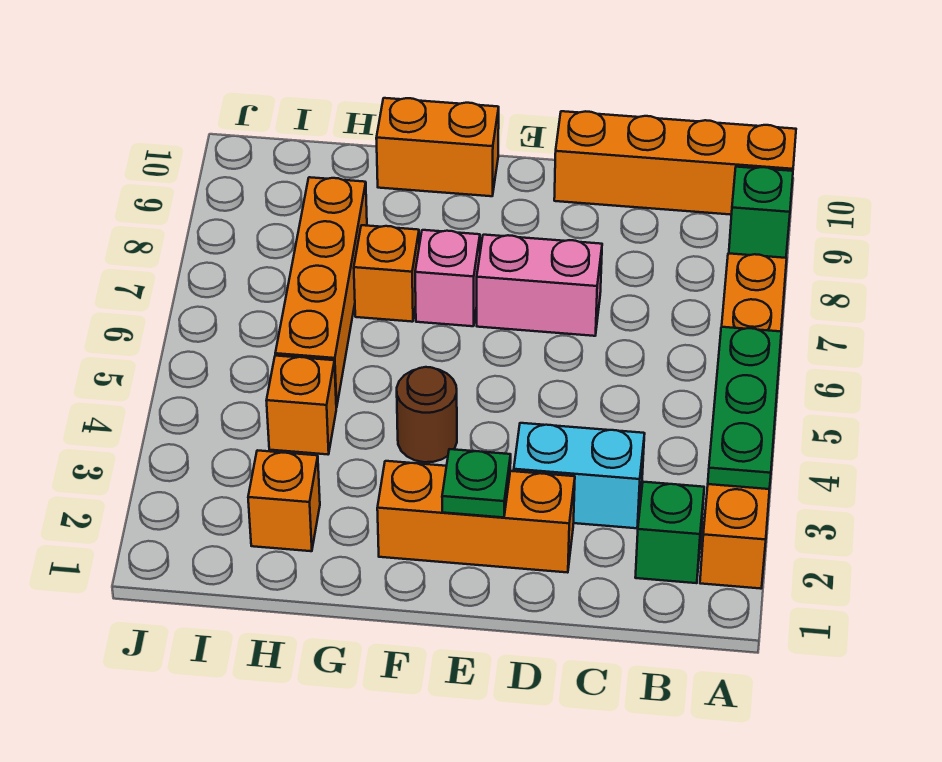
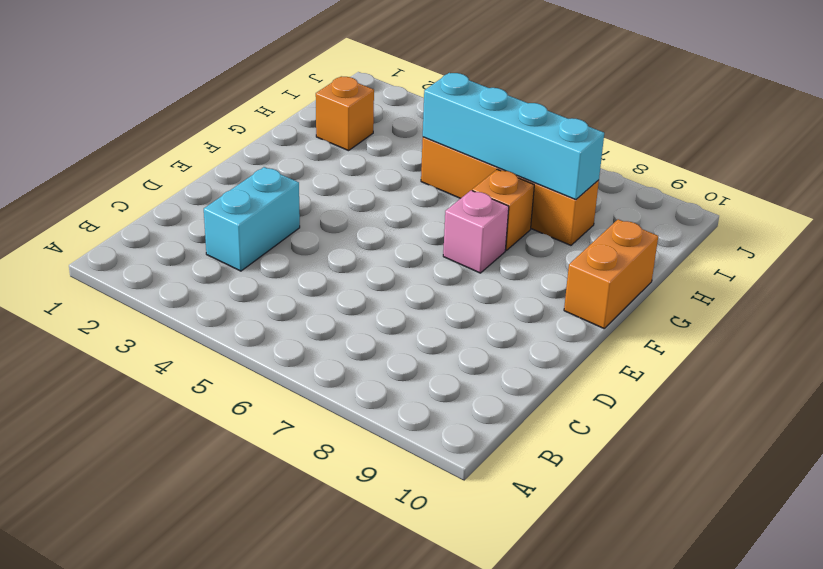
cyan 1x4 brick [423,73,604,200] -> none
none -> orange 1x6 brick [700,253,787,589]
none -> green 1x1 brick [729,167,793,258]
none -> orange 1x4 brick [554,111,796,215]

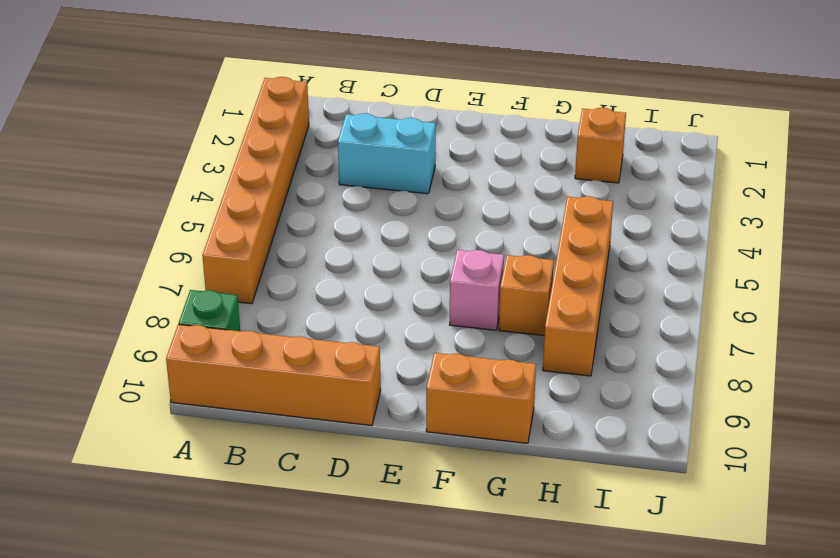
none -> green 1x1 brick [635,482,704,583]
none -> orange 1x3 brick [377,461,575,573]
none -> pink 1x2 brick [477,235,602,336]

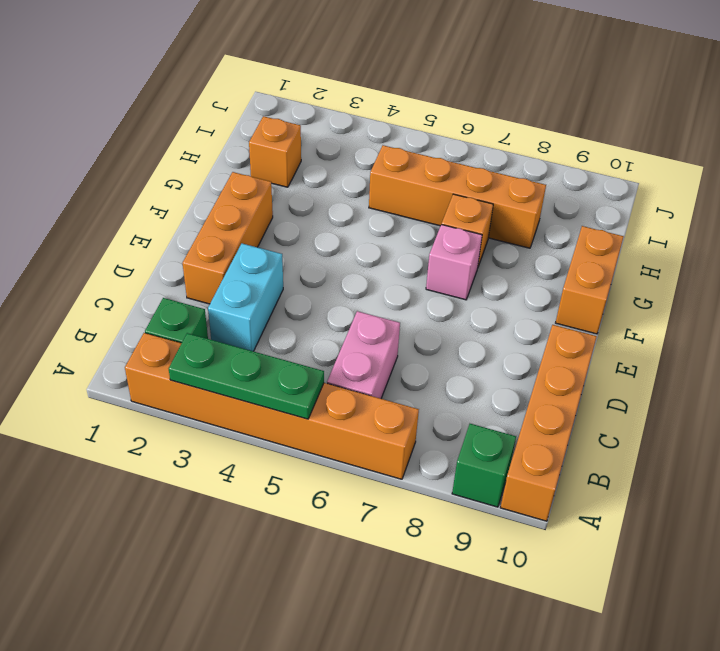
pink 1x2 brick [327,311,400,399] -> pink 1x2 brick moved to [477,235,602,336]
none -> brown 1x1 round brick [397,367,457,462]
none -> orange 1x1 brick [266,356,336,454]
none -> green 1x1 plate [442,449,511,518]

